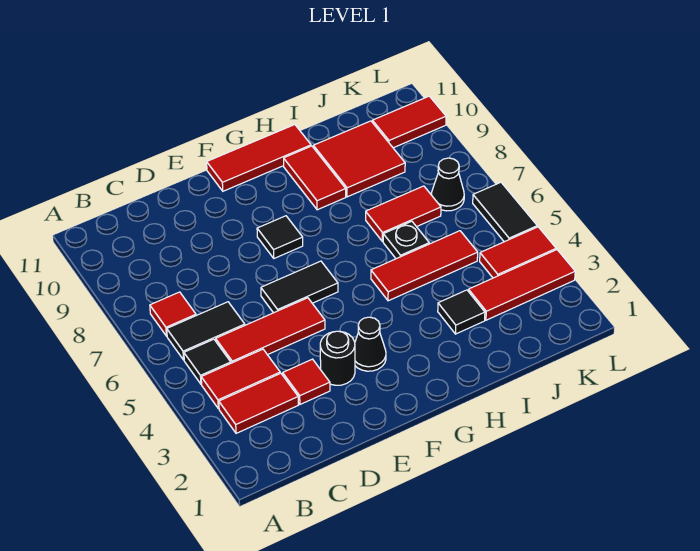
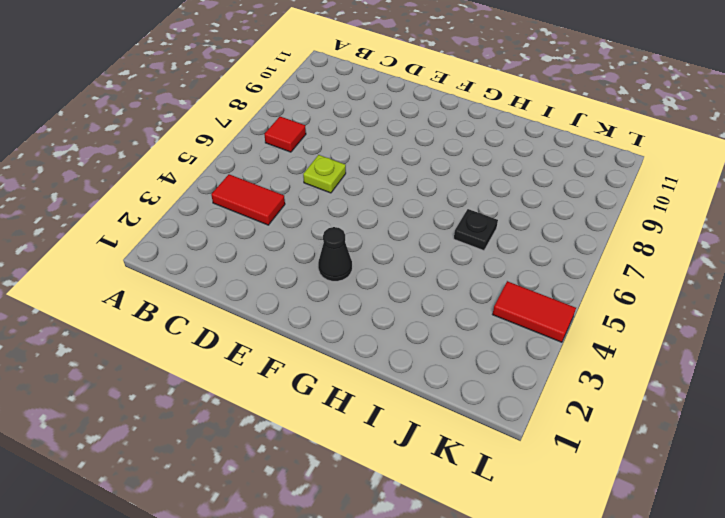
lime 1x1 plate [303,155,346,193] -> none
none -> red 1x2 tile [219,373,298,433]
none -> black 1x1 tile [184,339,231,384]
none -> black 1x2 tile [167,302,245,360]

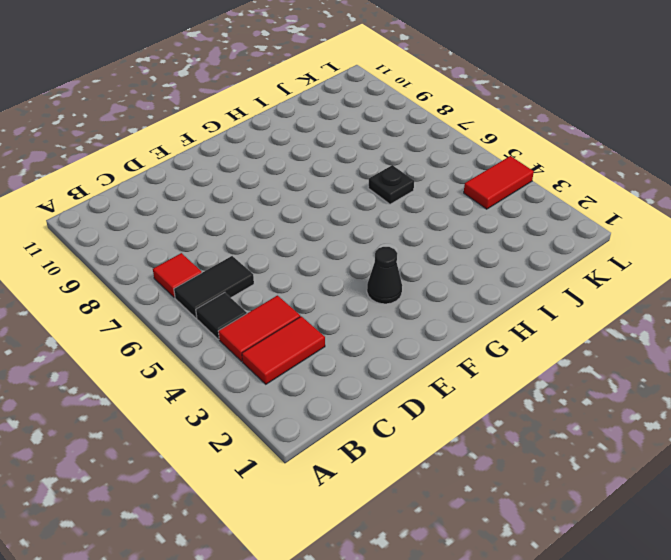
none -> red 1x3 tile [216,298,325,363]
none -> red 1x1 tile [283,359,330,404]
none -> black 1x1 round brick [320,331,355,385]

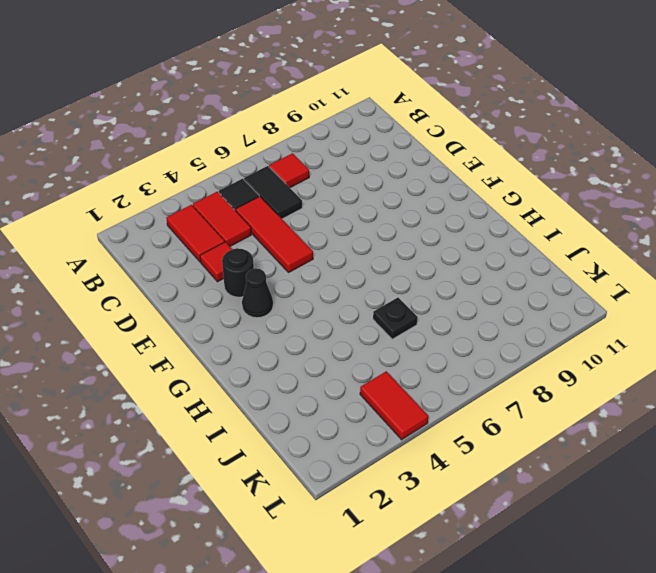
none -> black 1x2 tile [261,261,338,313]
none -> black 1x1 tile [257,216,303,258]
none -> red 1x3 tile [207,125,311,191]

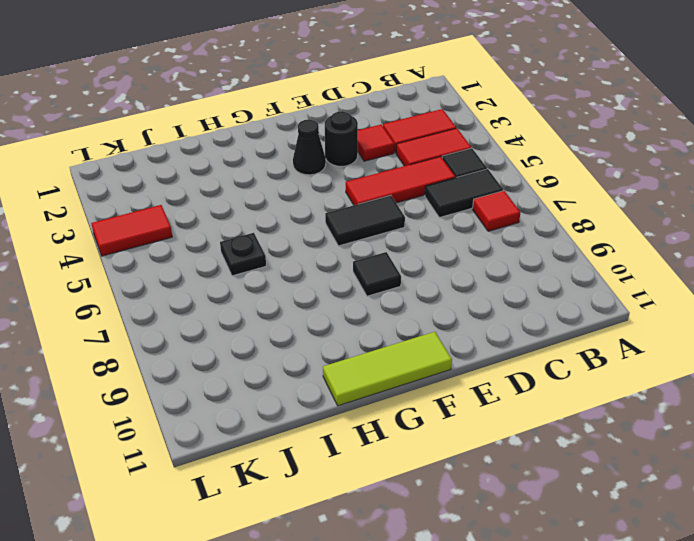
lime 1x3 tile [323,332,452,406] -> red 1x3 tile [207,125,311,191]
none -> red 1x3 tile [371,231,478,301]
none -> red 1x2 tile [284,146,346,210]
none -> black 1x1 tile [438,290,485,334]

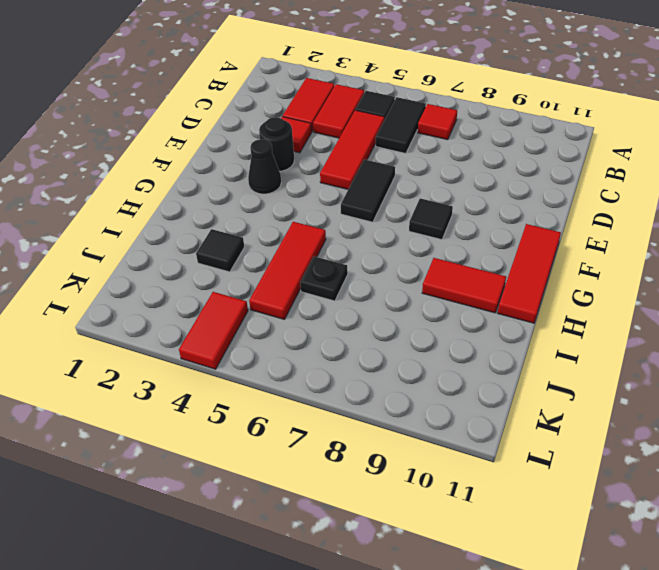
none -> red 1x2 tile [366,186,441,241]
none -> red 2x2 tile [313,121,405,197]
none -> red 1x3 tile [468,250,575,320]

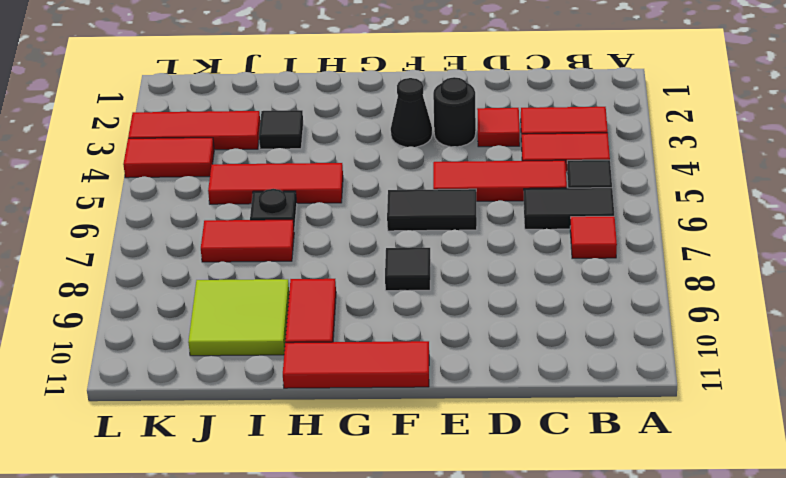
lime 2x2 tile [188,279,289,356] -> red 2x2 tile [313,121,405,197]
none -> black 1x1 cone [431,158,464,211]
none -> red 1x2 tile [372,96,446,148]
none -> black 1x2 tile [473,182,537,242]

